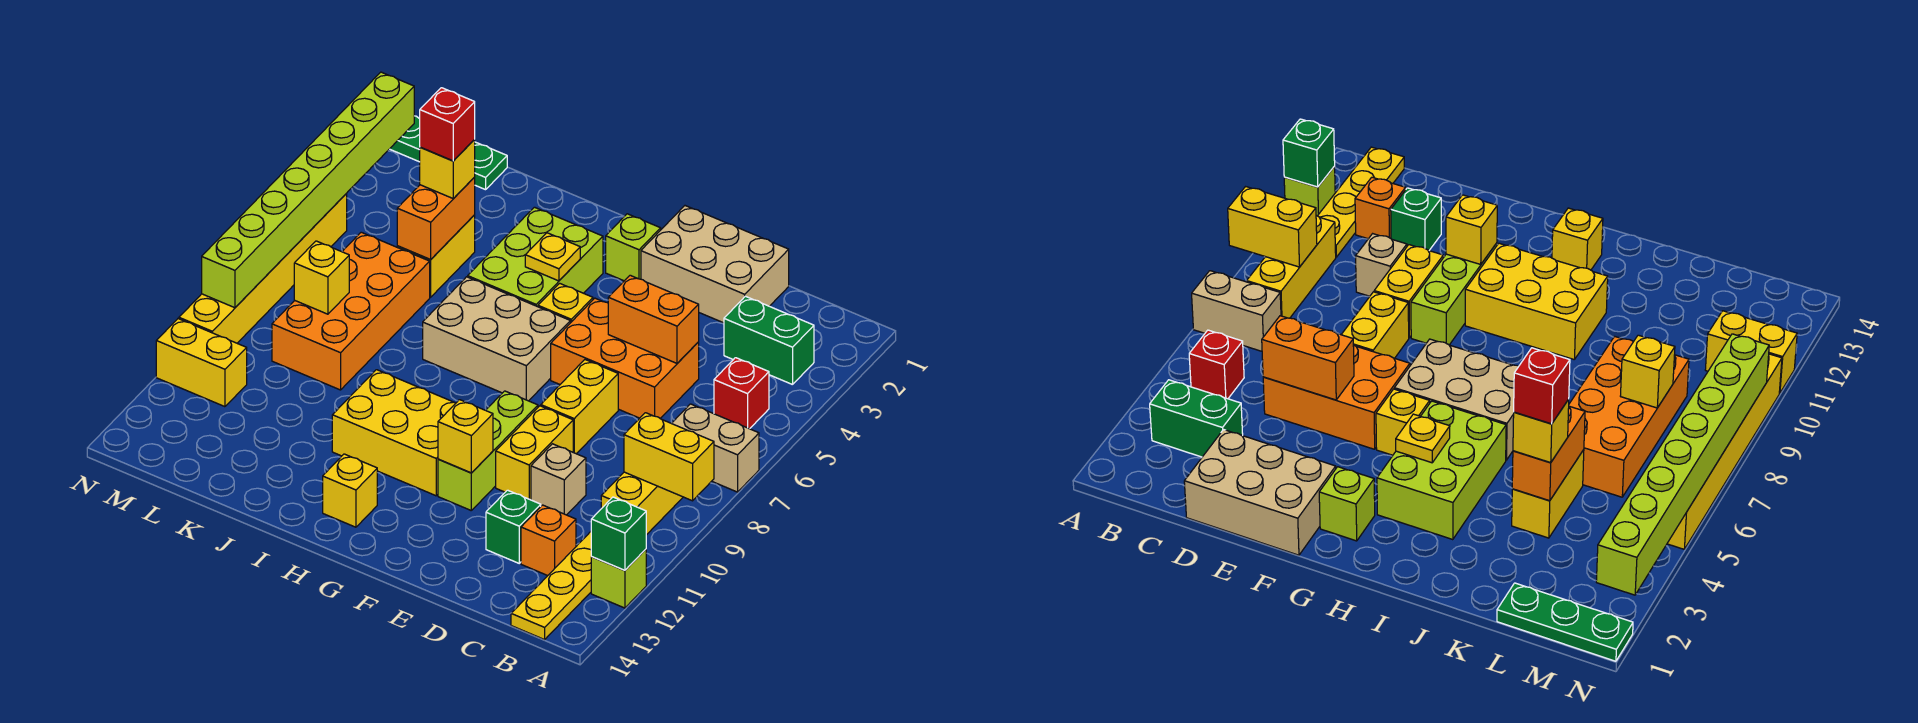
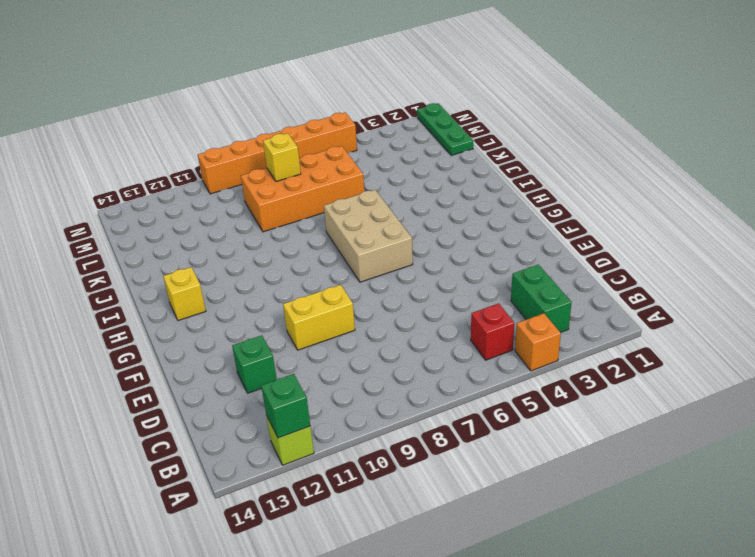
orange 1x1 brick [515,313,561,371] -> orange 1x1 brick moved to [521,505,576,576]
orange 1x6 brick [198,112,357,194] -> yellow 1x6 brick [179,194,347,343]
none -> tan 1x2 brick [672,404,759,492]
none -> yellow 1x3 brick [601,472,683,535]
none -> yellow 1x4 plate [511,532,592,640]
none -> tan 2x3 brick [641,206,789,323]

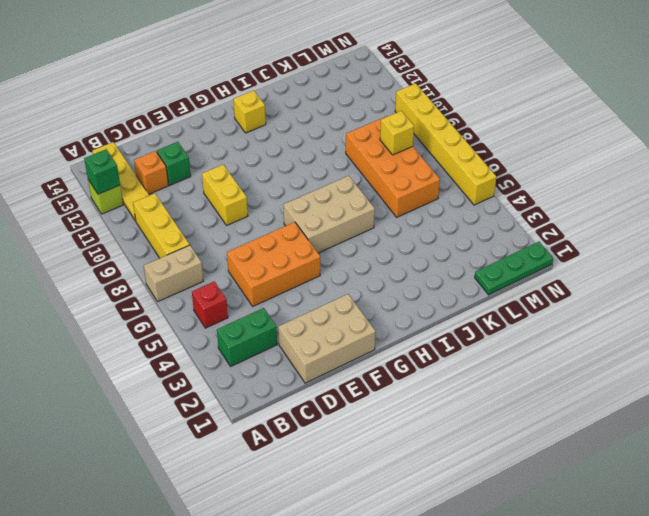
none -> tan 1x1 brick [531,444,586,515]
none -> yellow 1x2 brick [541,360,618,454]
none -> lime 1x3 brick [438,391,538,510]
none -> lime 1x1 brick [606,214,661,281]

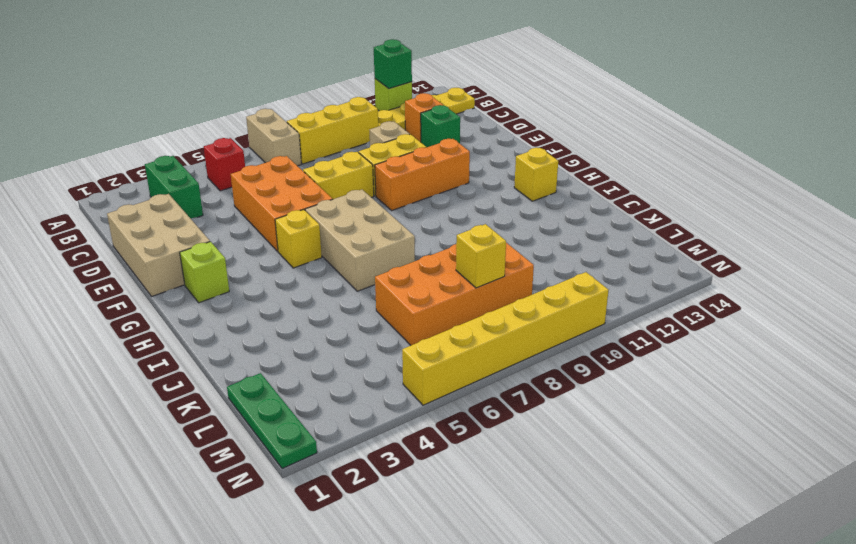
orange 1x3 brick [375,139,470,210] -> lime 1x3 brick [438,391,538,510]
none -> yellow 2x3 brick [332,370,456,496]
none -> lime 2x3 brick [468,207,603,307]
none -> yellow 1x2 brick [397,215,475,297]
none -> yellow 1x2 brick [156,319,247,407]

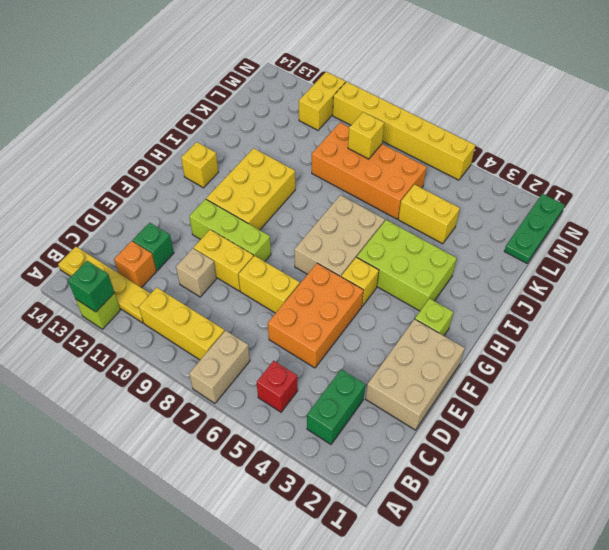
none -> yellow 1x2 brick [624,413,714,501]
none -> orange 1x2 brick [608,275,699,363]
none -> yellow 1x1 brick [438,400,493,473]
none -> yellow 1x1 plate [525,233,580,281]

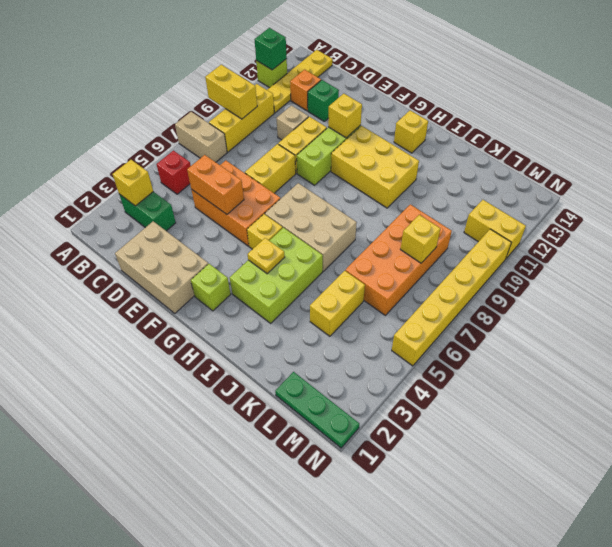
yellow 1x1 brick [113,160,153,206] -> yellow 1x1 brick moved to [420,140,475,199]
none -> orange 1x2 brick [397,177,475,260]
none -> lime 1x8 brick [202,72,414,308]
none -> red 1x1 brick [420,88,475,161]

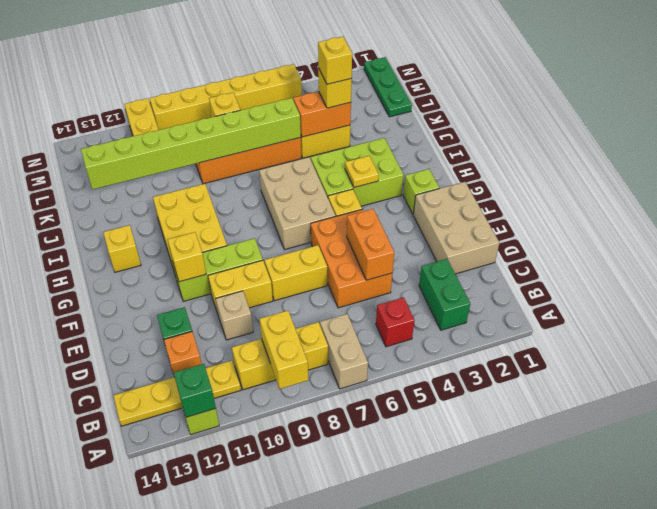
yellow 1x1 brick [318,37,352,84] -> red 1x1 brick [420,88,475,161]
lime 1x8 brick [81,98,301,189] -> lime 1x8 brick moved to [202,72,414,308]

